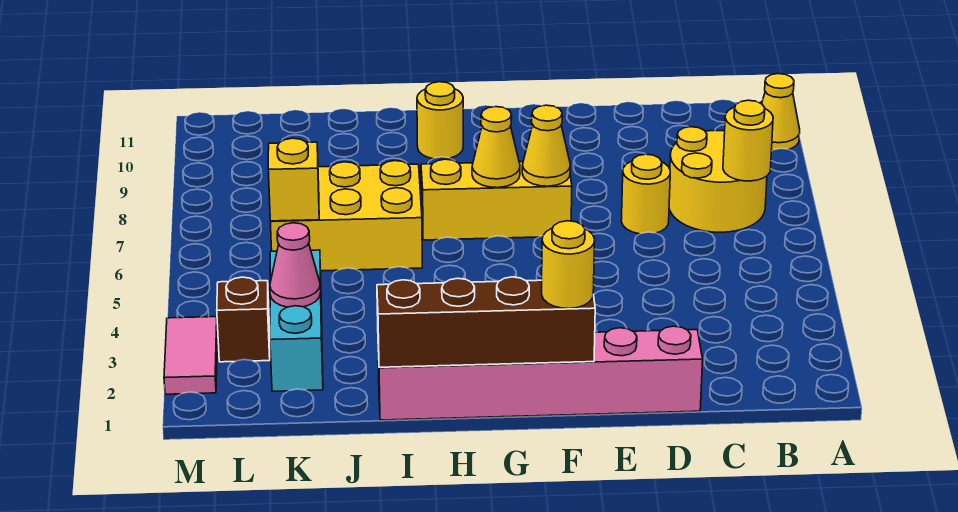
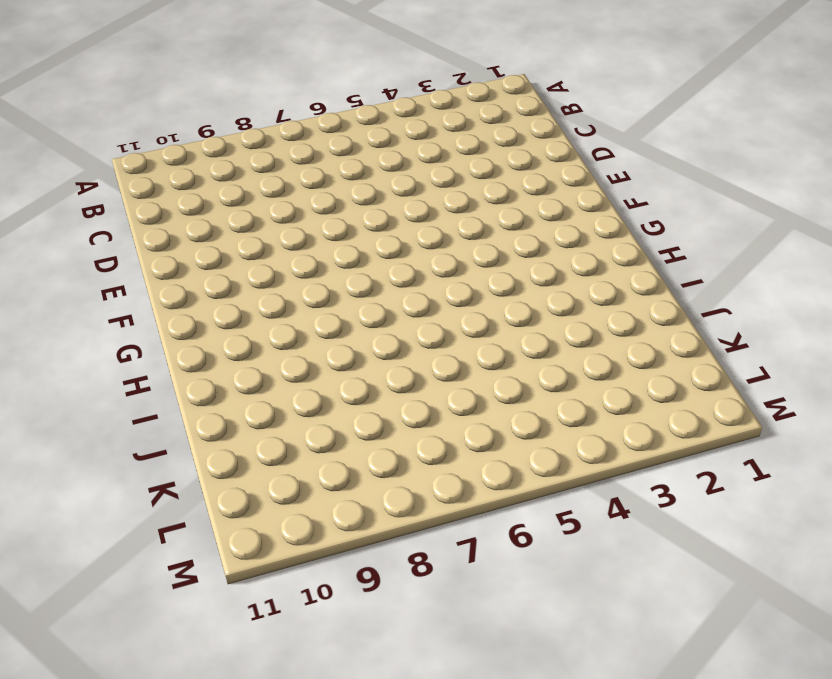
none -> yellow 1x1 cone [762,74,800,151]
none -> yellow 2x2 round brick [669,127,767,232]
none -> pink 1x6 brick [378,326,703,420]

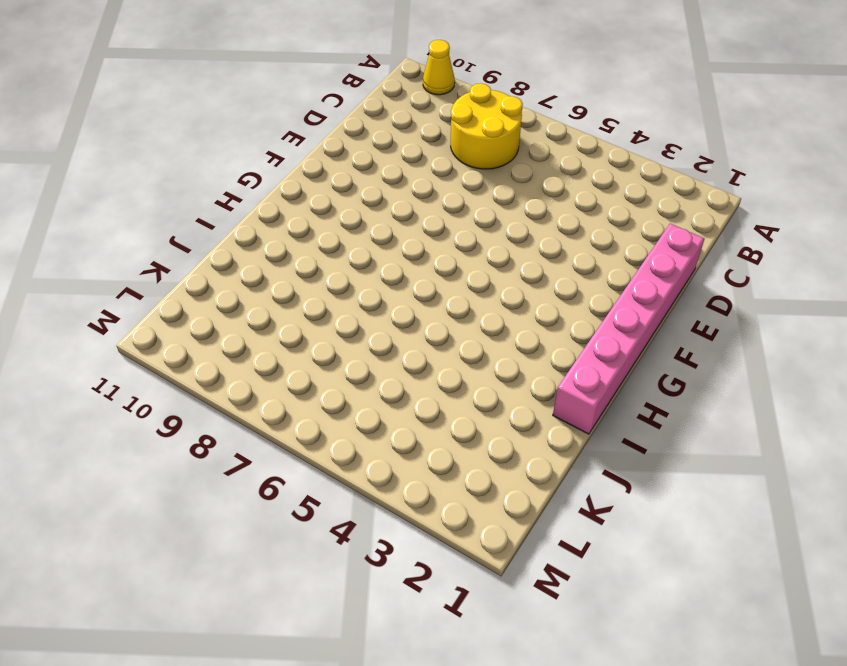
none -> yellow 1x1 round brick [621,154,670,234]
none -> yellow 1x3 brick [421,159,572,240]
none -> yellow 1x1 round brick [417,82,463,159]

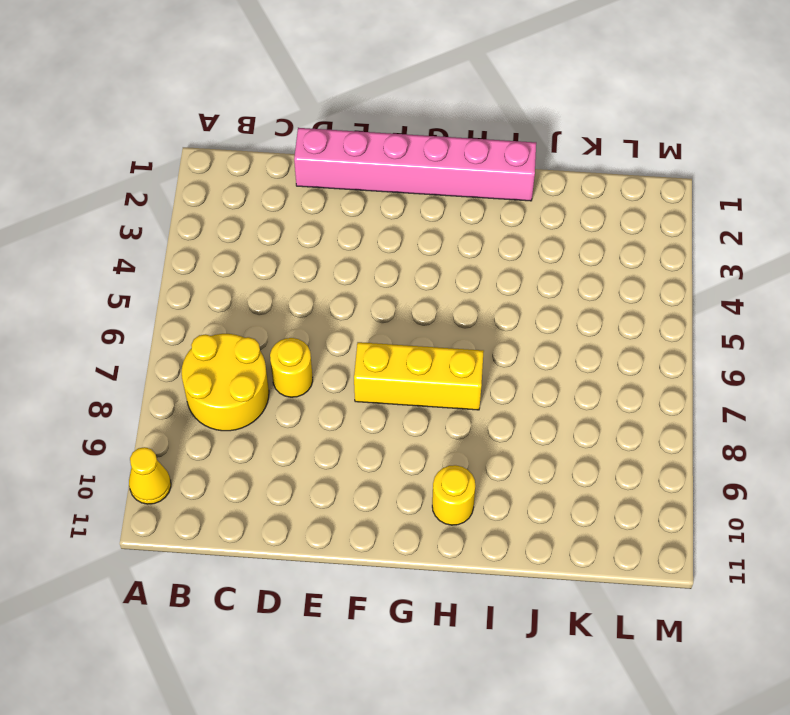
none -> yellow 2x3 brick [270,161,422,271]
none -> cyan 1x3 brick [270,250,323,391]
none -> brown 1x1 brick [217,277,270,362]

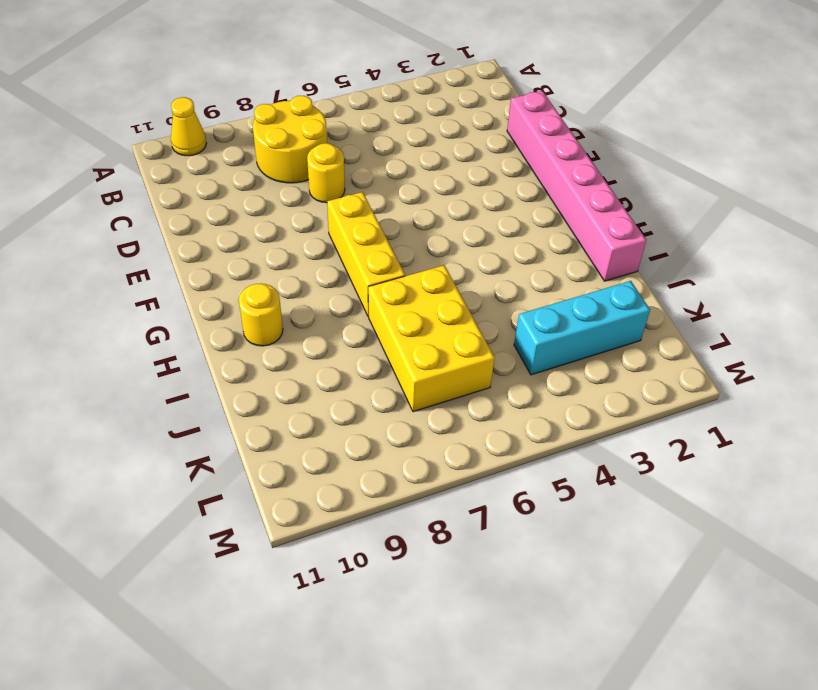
none -> brown 1x1 brick [217,277,270,362]
none -> pink 1x2 tile [164,317,218,394]
none -> yellow 1x1 round brick [723,100,773,181]

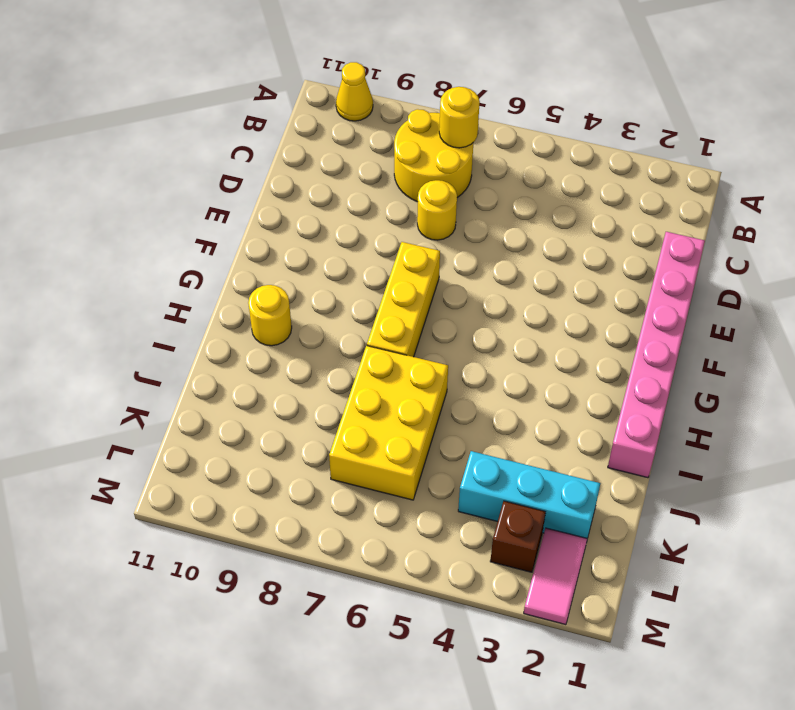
pink 1x2 tile [524,528,587,625] -> pink 1x2 tile turned to [164,317,218,394]
none -> brown 1x4 brick [377,277,595,367]
none -> yellow 1x1 cone [522,105,570,186]
none -> yellow 1x1 cone [472,107,520,188]

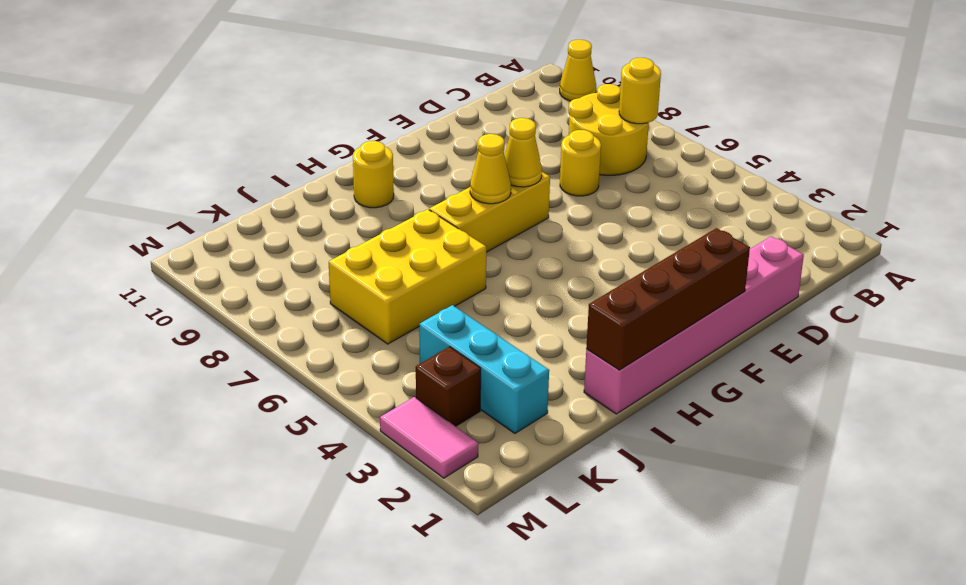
none -> pink 1x1 cone [270,223,321,307]
none -> yellow 1x1 brick [268,138,319,221]
none -> yellow 1x1 round brick [542,221,595,309]

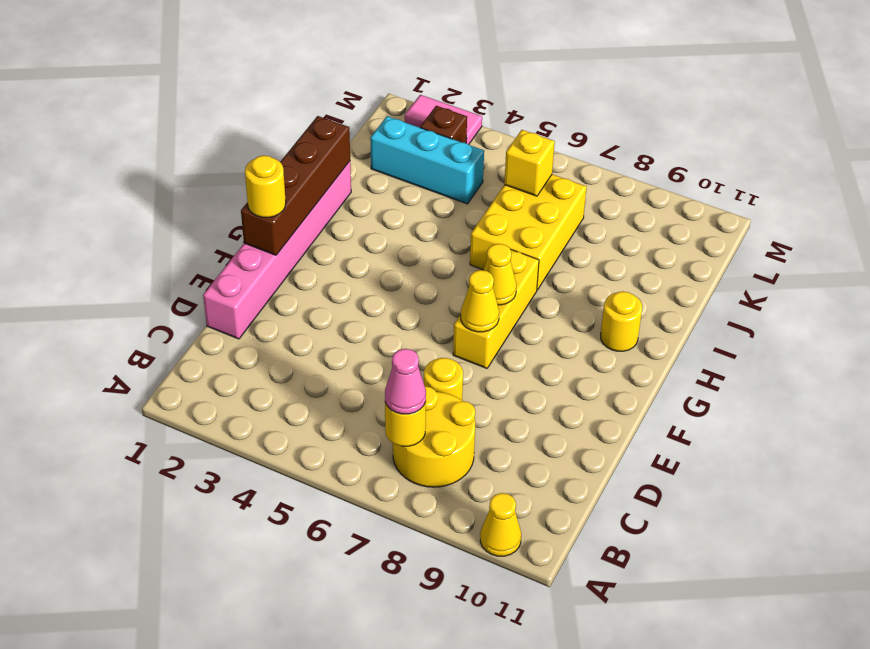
pink 1x1 cone [385,349,426,414] -> pink 1x1 cone moved to [270,223,321,307]

